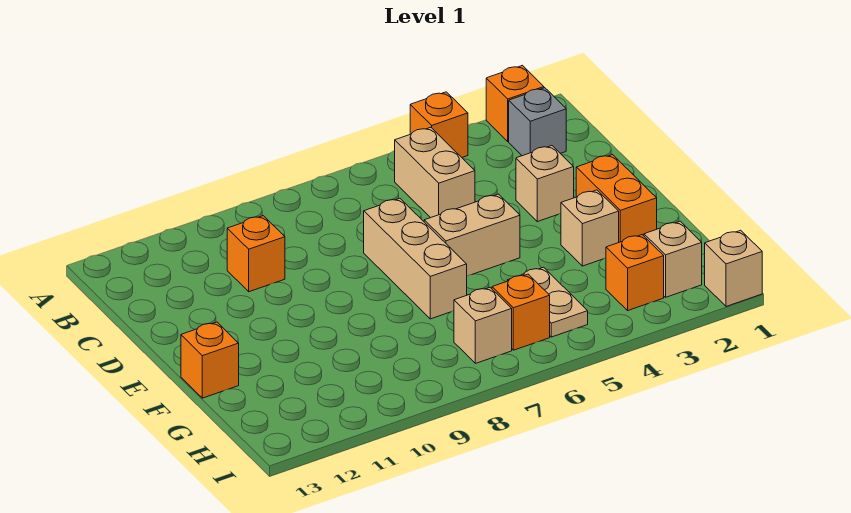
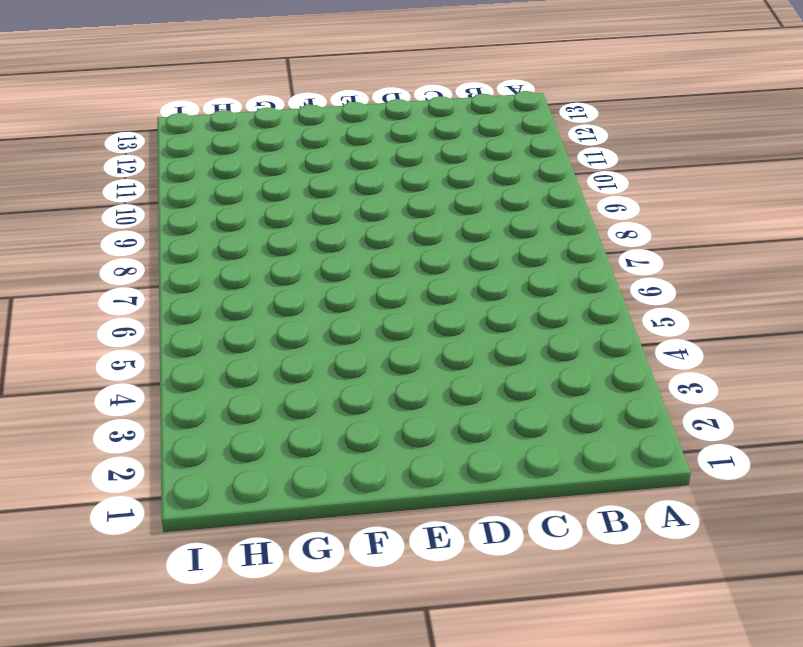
none -> orange 1x1 brick [486,65,544,141]
none -> orange 1x1 brick [410,92,468,157]
none -> grey 1x1 brick [509,88,566,156]

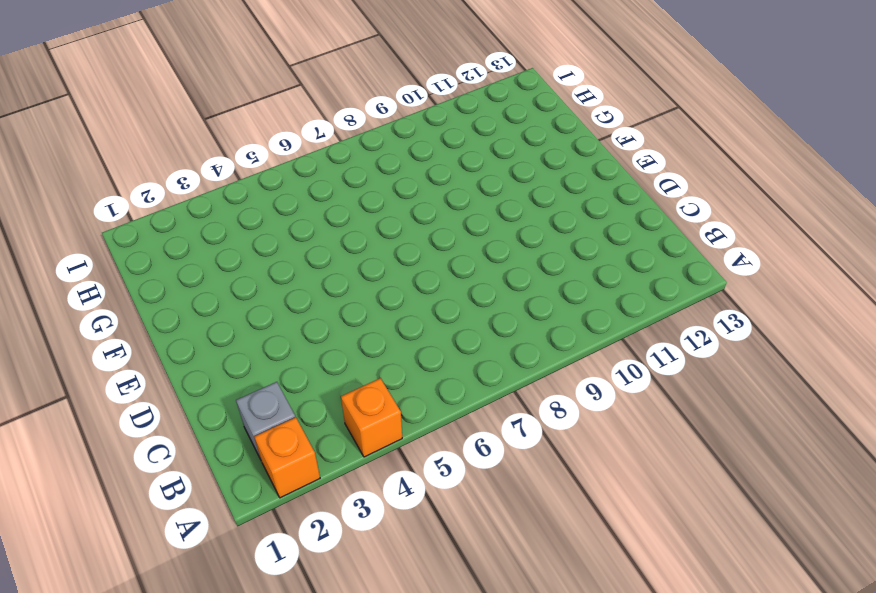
none -> tan 1x2 brick [395,127,475,218]
none -> orange 1x1 brick [227,216,285,292]
none -> tan 1x1 brick [516,146,574,222]

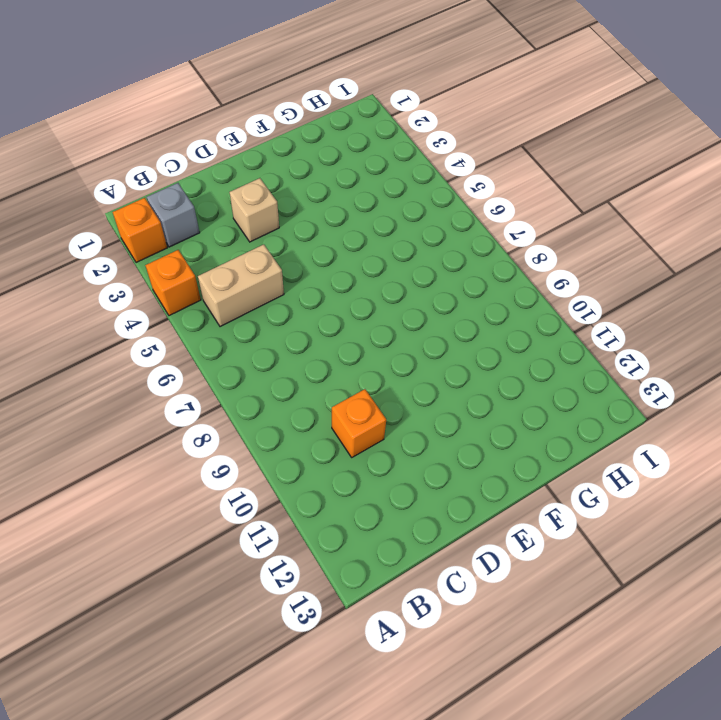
none -> tan 1x3 brick [364,198,467,319]
none -> orange 1x2 brick [576,155,657,242]
none -> tan 1x2 brick [424,194,520,276]

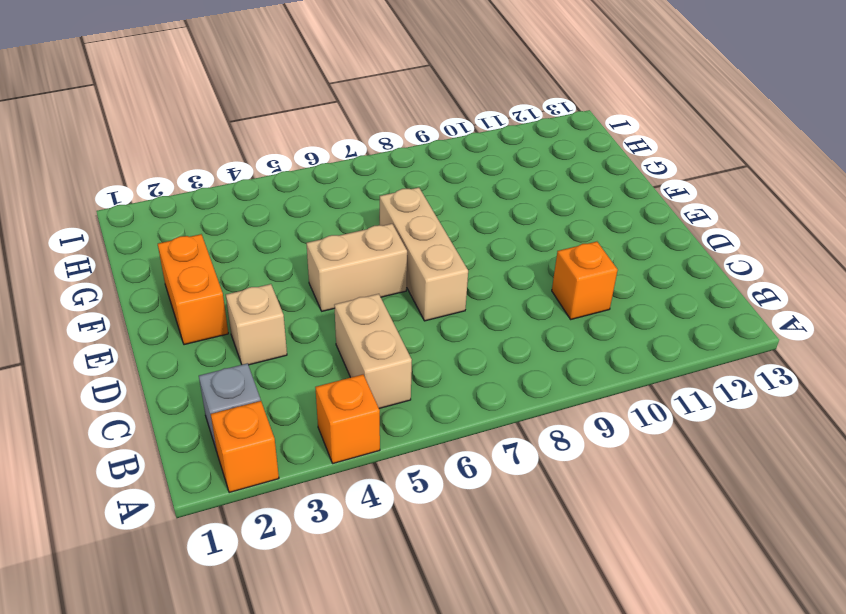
none -> tan 1x1 brick [561,190,619,266]
none -> orange 1x1 brick [181,322,239,398]
none -> tan 1x2 plate [507,267,588,337]

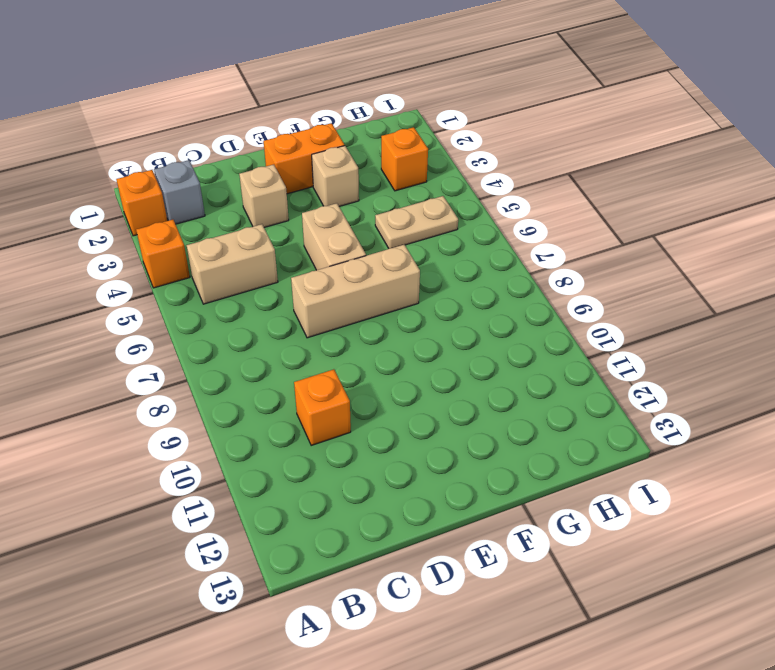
none -> orange 1x1 brick [181,322,239,398]
none -> tan 1x1 brick [644,221,702,297]
none -> orange 1x1 brick [492,274,550,350]

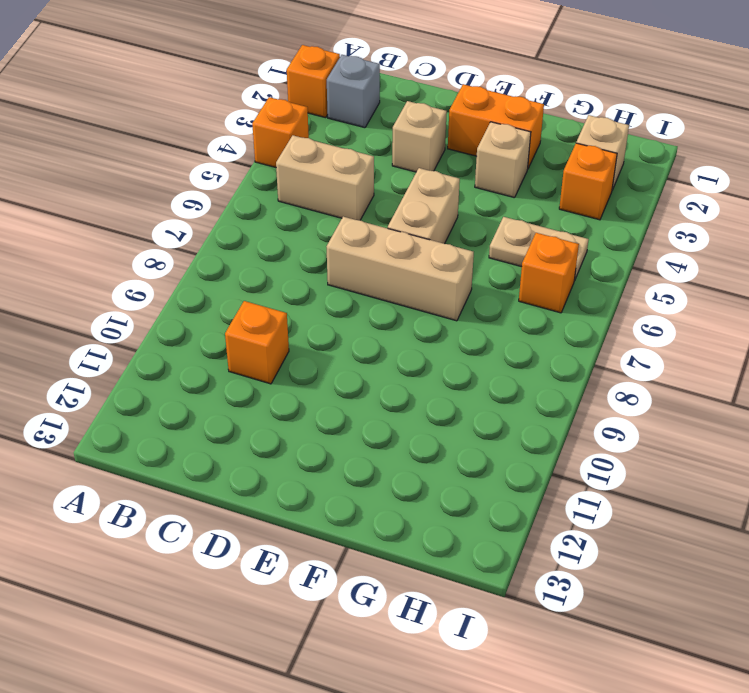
none -> orange 1x1 brick [181,322,239,398]
none -> tan 1x1 brick [454,288,512,363]
none -> tan 1x1 brick [705,230,762,306]

